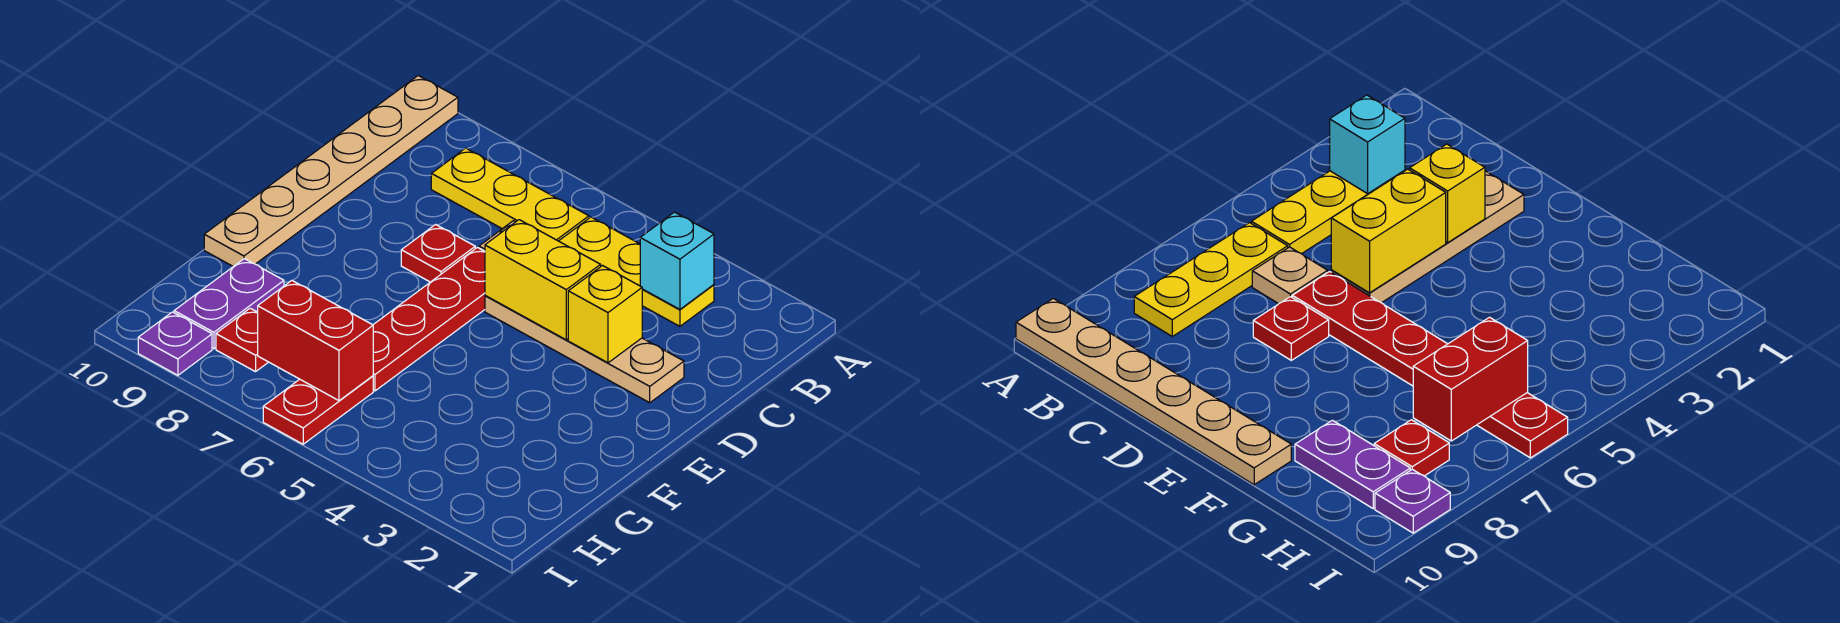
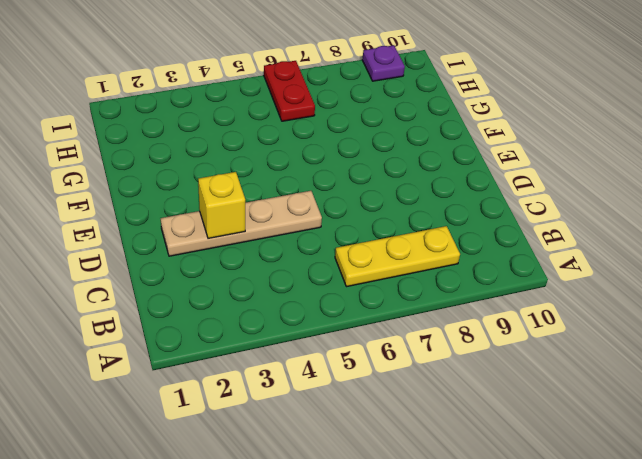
none -> tan 1x6 plate [204,76,458,266]
none -> yellow 1x3 plate [559,217,714,326]
none -> tan 1x1 plate [1252,247,1328,304]

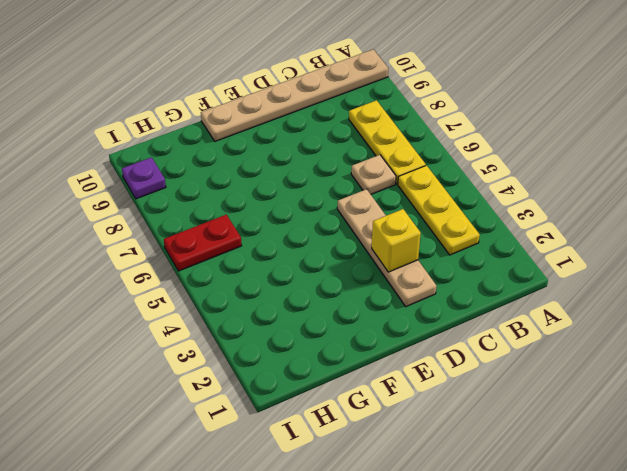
none -> red 1x4 plate [373,247,485,391]
none -> red 1x1 plate [401,225,475,282]
none -> purple 1x2 plate [174,259,284,349]

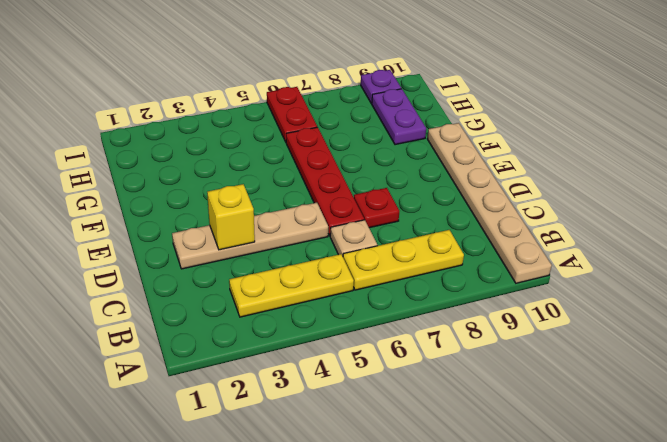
none -> red 1x1 plate [216,308,268,372]
none -> cyan 1x1 brick [640,212,714,309]
none -> yellow 1x2 brick [485,220,601,340]

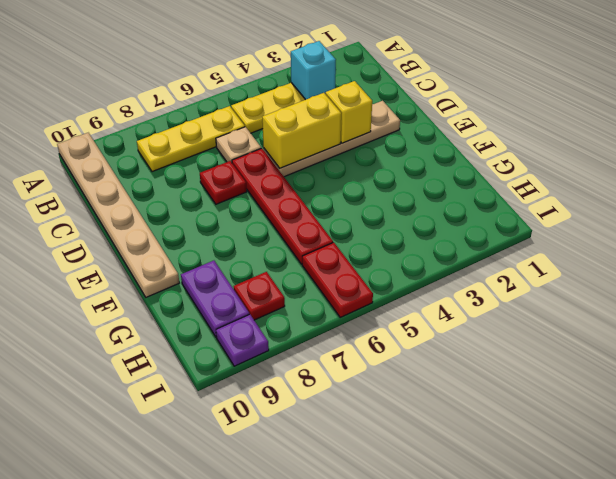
none -> red 1x2 brick [258,281,373,401]

